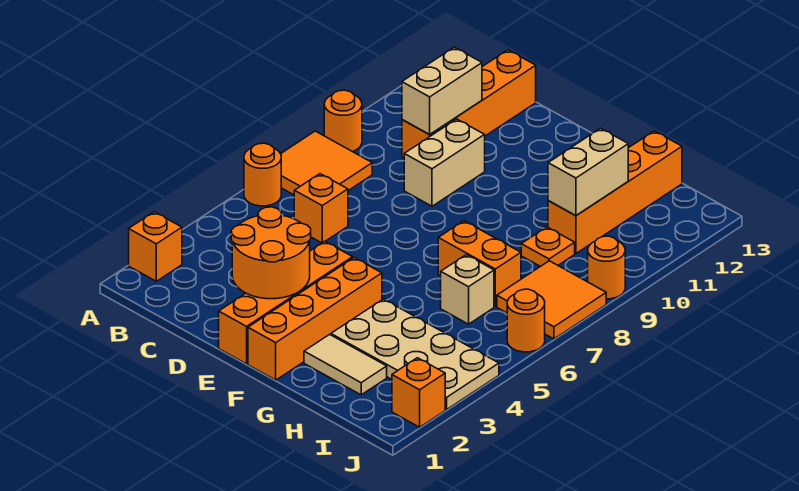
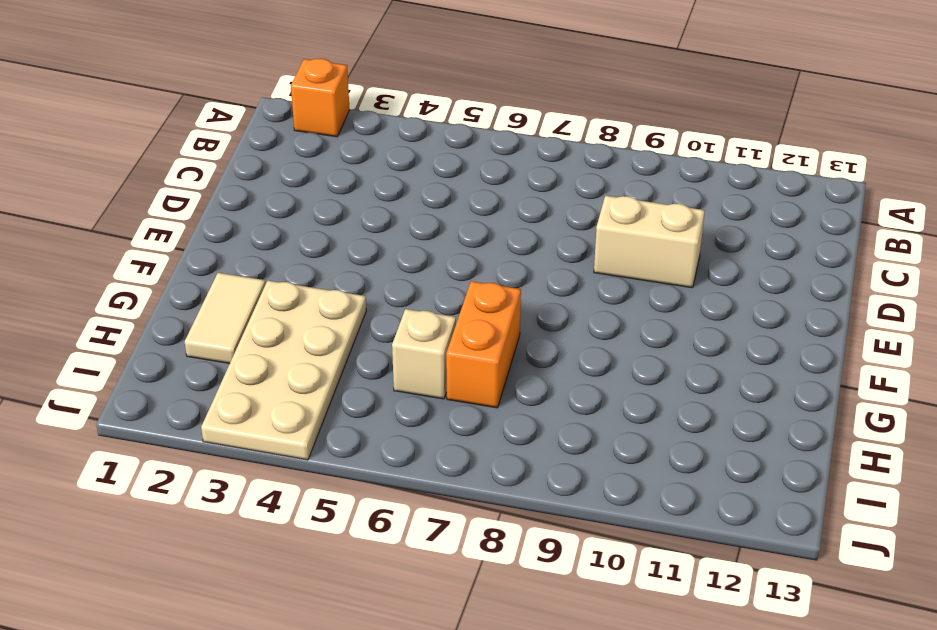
none -> orange 1x1 round brick [244,143,281,206]
none -> orange 2x2 tile [281,131,372,195]
none -> orange 1x1 round brick [324,90,362,152]

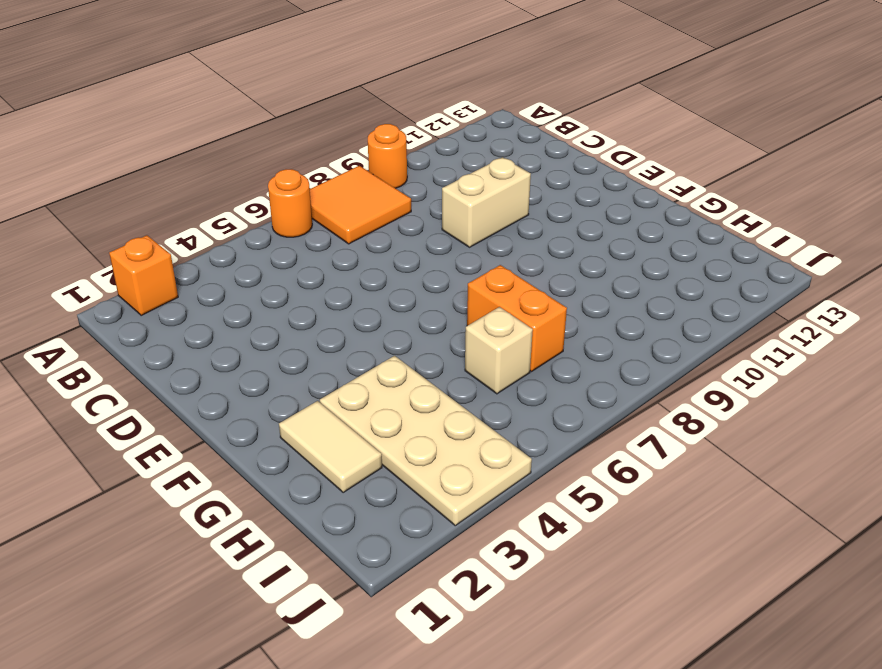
none -> orange 1x1 brick [294,174,348,243]
none -> orange 1x4 brick [402,50,536,158]
none -> orange 1x4 brick [219,241,353,364]

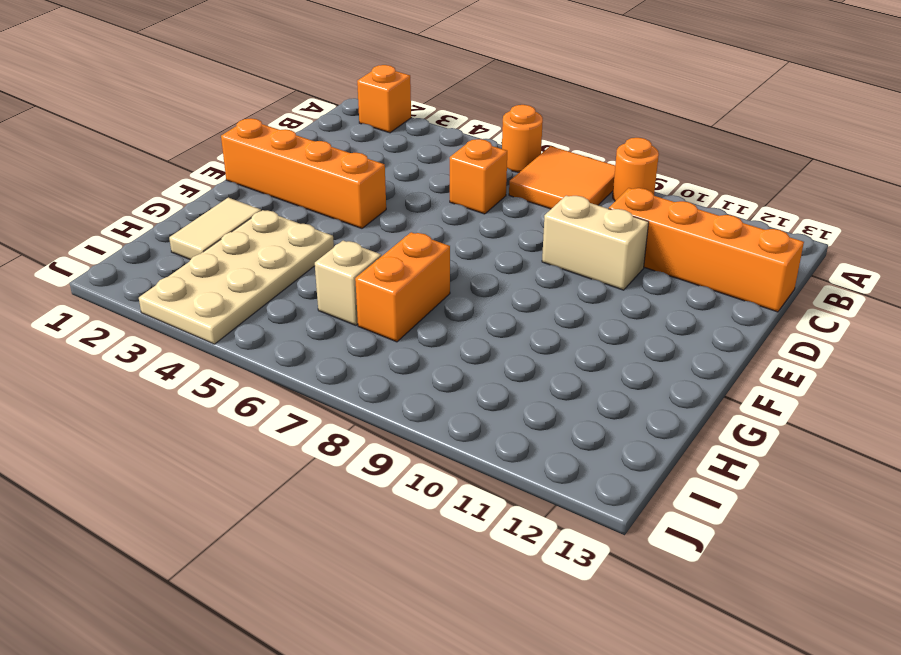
none -> orange 1x4 brick [248,258,382,380]
none -> orange 1x1 plate [521,227,575,267]
none -> orange 1x4 brick [548,131,682,253]

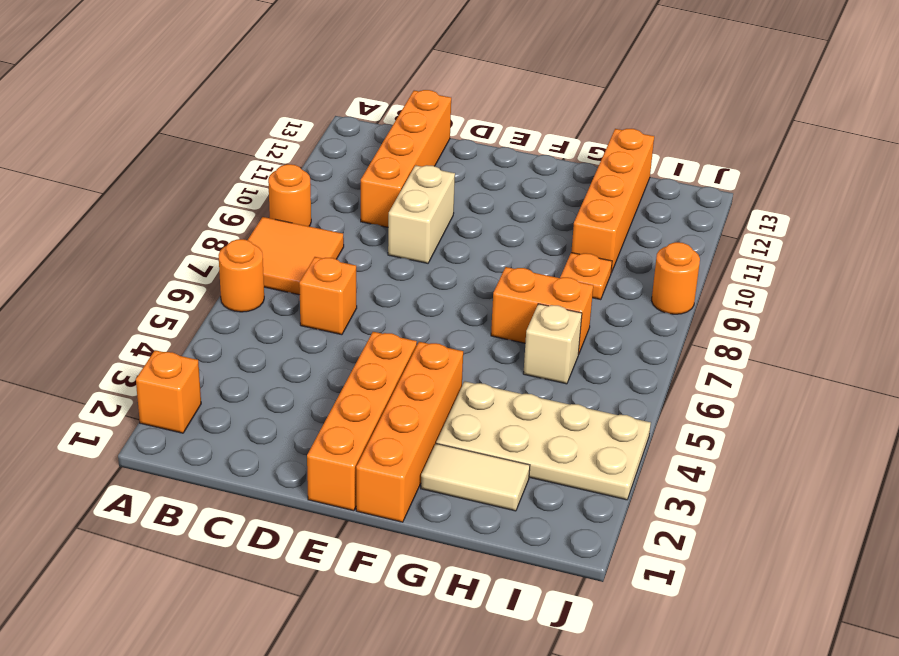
none -> orange 2x2 tile [497,261,606,339]
none -> orange 1x1 brick [392,358,445,427]
none -> orange 1x1 round brick [507,289,545,352]

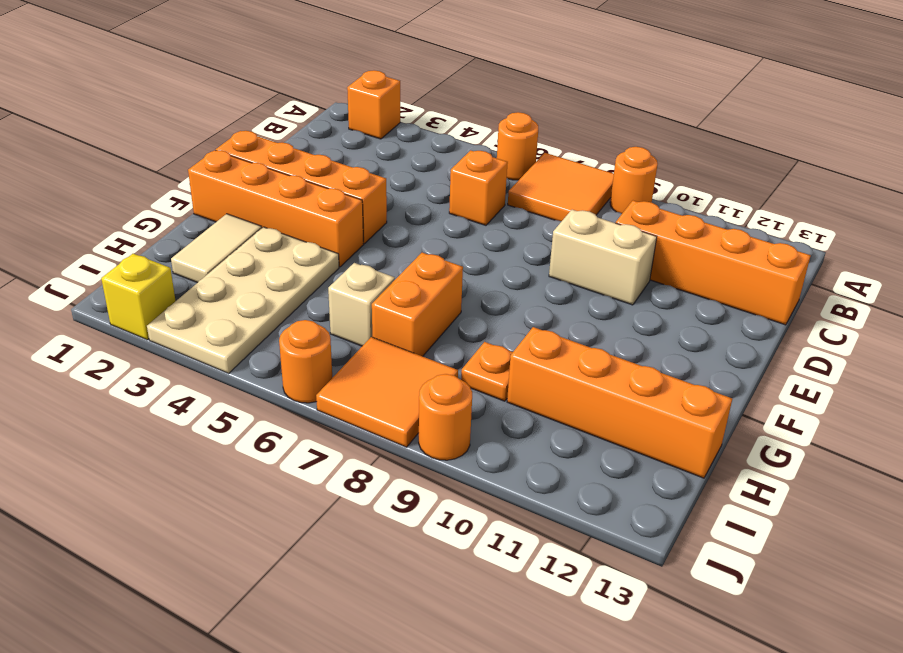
yellow 1x1 brick [101,254,176,340] -> orange 1x1 brick [392,358,445,427]
none -> tan 1x2 brick [402,47,482,135]
none -> orange 2x2 round brick [231,207,311,299]
none -> tan 1x2 brick [548,128,628,216]

